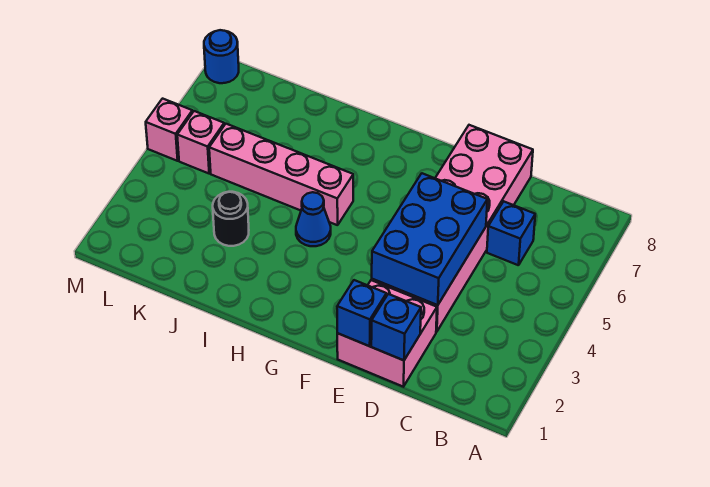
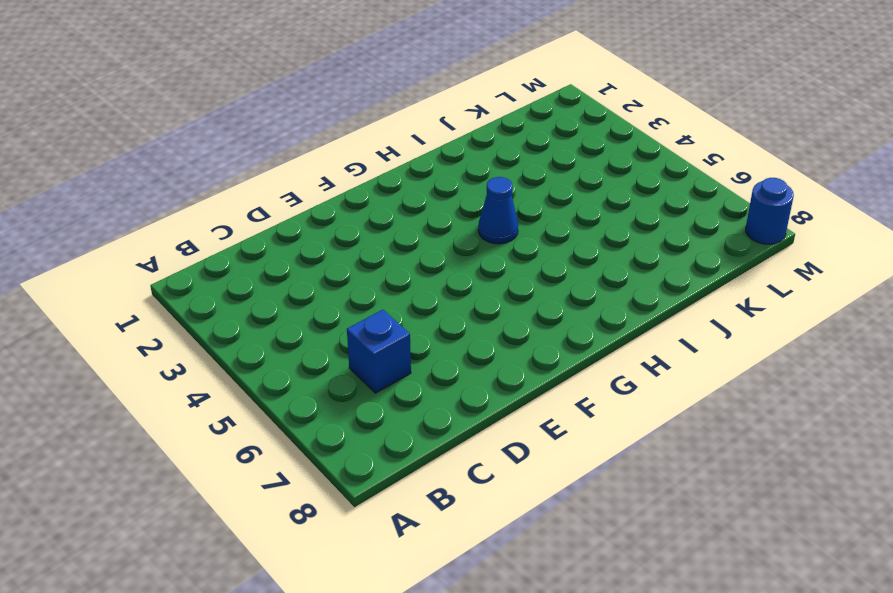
none -> pink 2x2 brick [337,280,437,387]
none -> pink 2x6 brick [372,125,533,332]
none -> pink 1x4 brick [209,124,353,225]

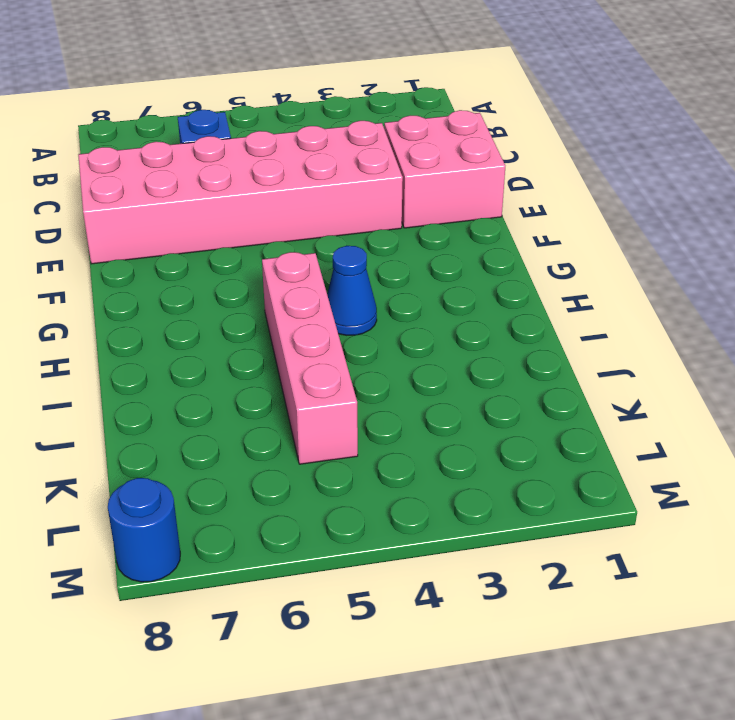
none -> black 1x1 round brick [213,192,249,246]
none -> pink 1x1 brick [177,111,224,173]
none -> pink 1x1 brick [146,99,193,161]

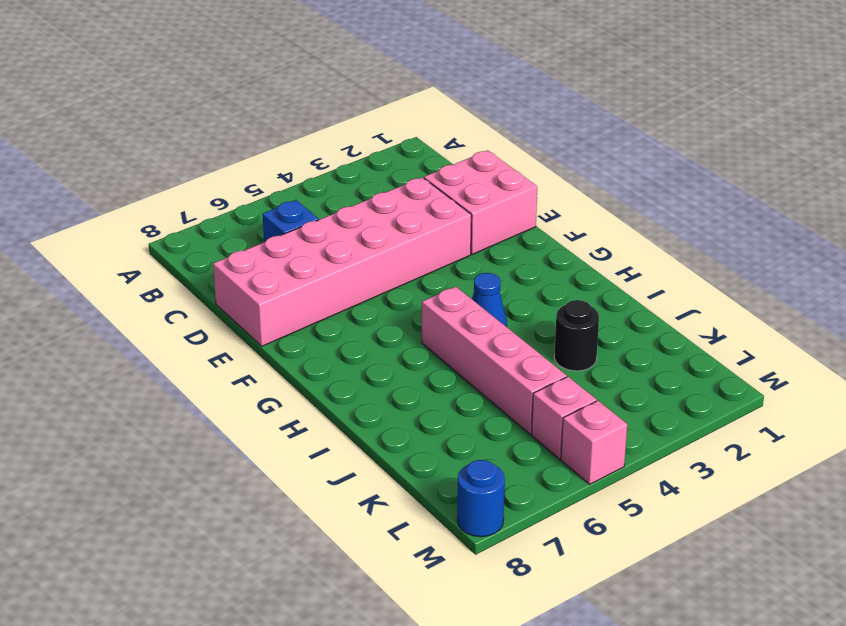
none -> blue 1x1 brick [371,294,421,360]
none -> blue 2x3 brick [372,173,487,305]
none -> blue 1x1 brick [337,280,386,346]

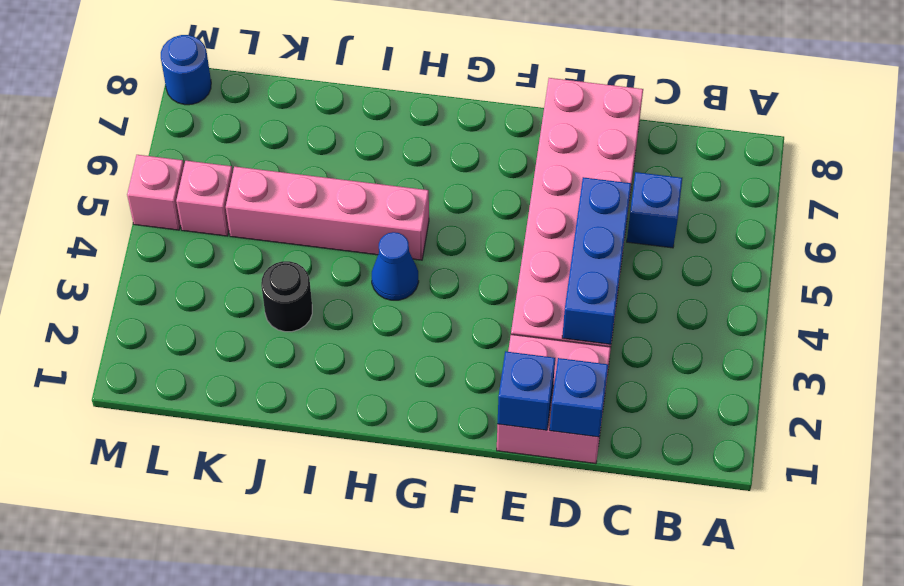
blue 1x3 brick [562,177,631,344] -> blue 2x3 brick [372,173,487,305]

